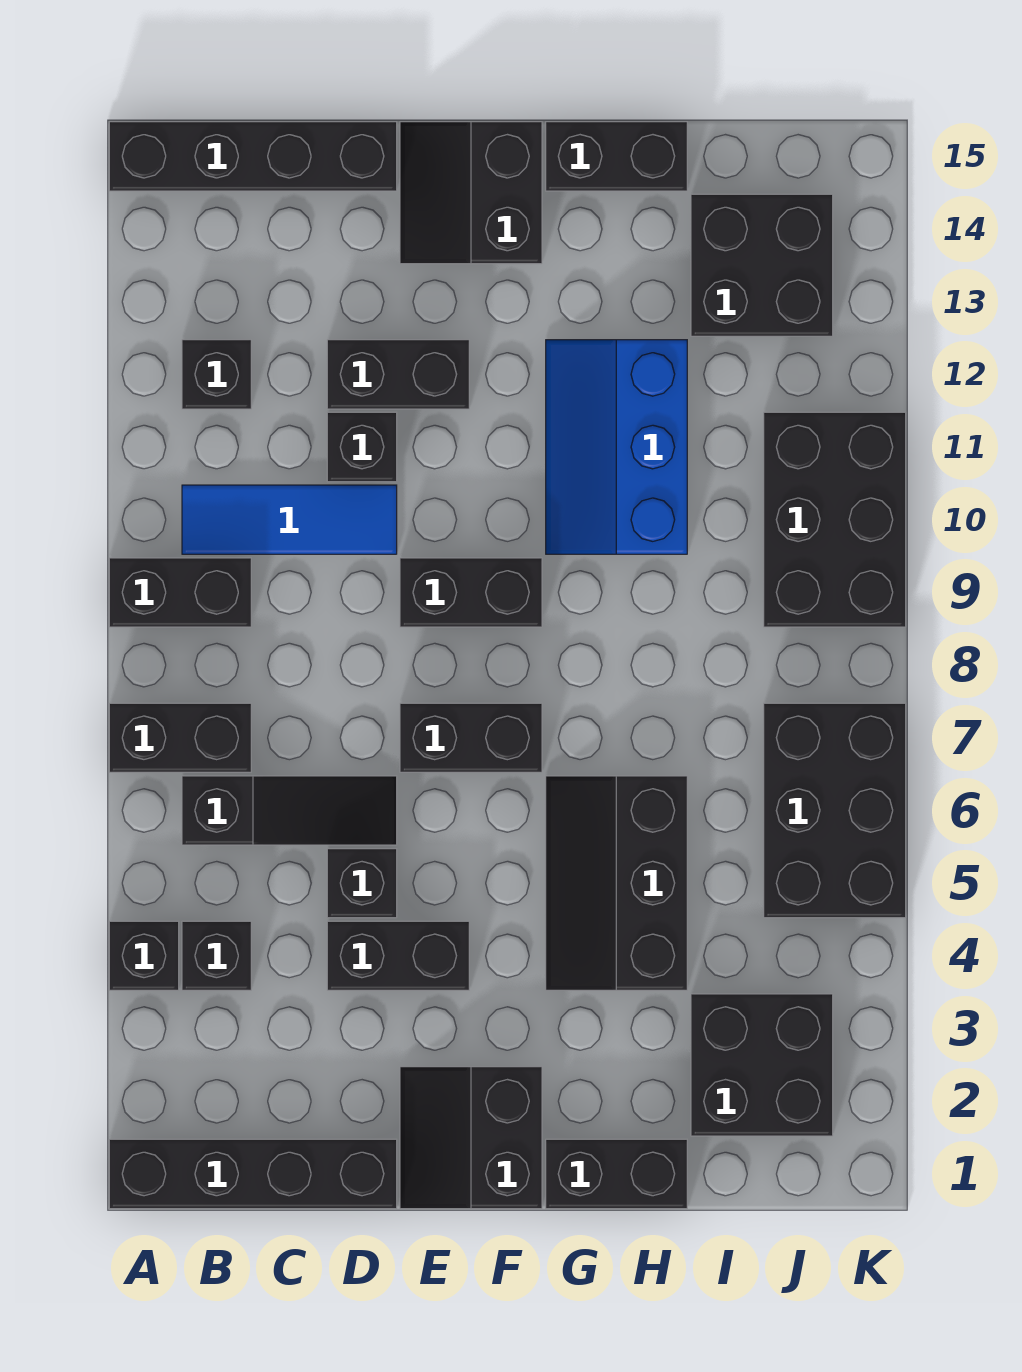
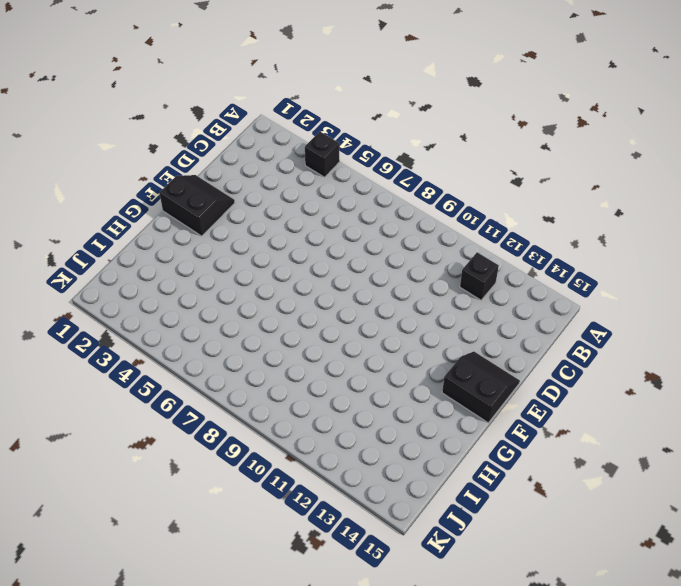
none -> black 1x4 brick [109,1139,397,1209]
none -> black 1x2 brick [109,703,251,772]
none -> black 1x2 brick [109,558,251,627]

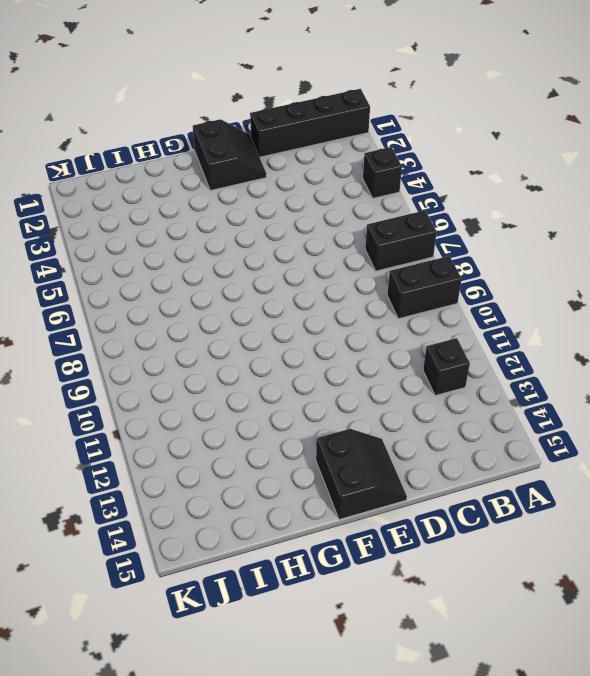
none -> black 1x4 brick [109,122,397,191]
none -> black 1x1 brick [182,921,251,990]
none -> black 1x3 slope [182,776,397,845]

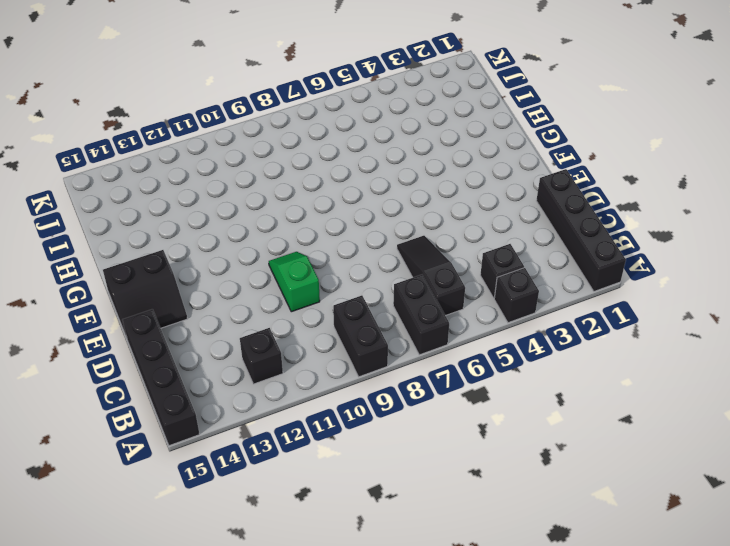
green 1x2 slope [269,252,320,312] -> blue 1x3 tile [182,485,397,554]
none -> black 1x2 brick [327,921,469,990]
none -> black 1x1 brick [327,849,397,918]
none -> black 1x1 brick [327,412,397,482]

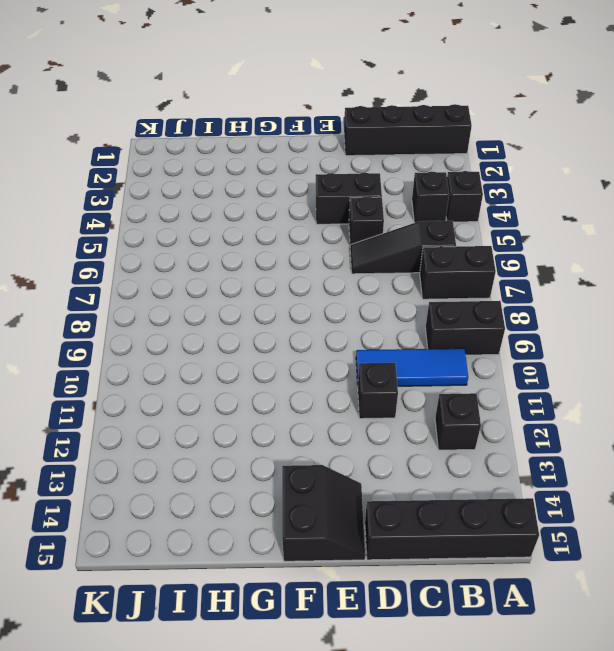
none -> black 1x2 brick [327,340,469,409]
none -> black 2x2 slope [400,1067,542,1209]
none -> black 1x2 brick [400,703,542,772]

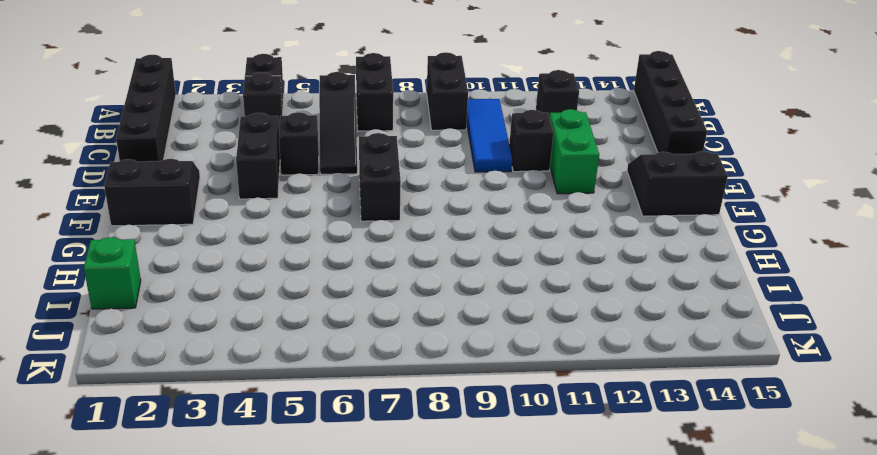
green 1x2 brick [550,109,599,194] -> black 1x2 brick [327,340,469,409]
green 1x1 brick [84,237,141,309] -> none
none -> black 1x2 brick [400,558,542,627]
none -> black 1x2 brick [546,1139,687,1209]
none -> black 2x3 slope [546,776,687,990]

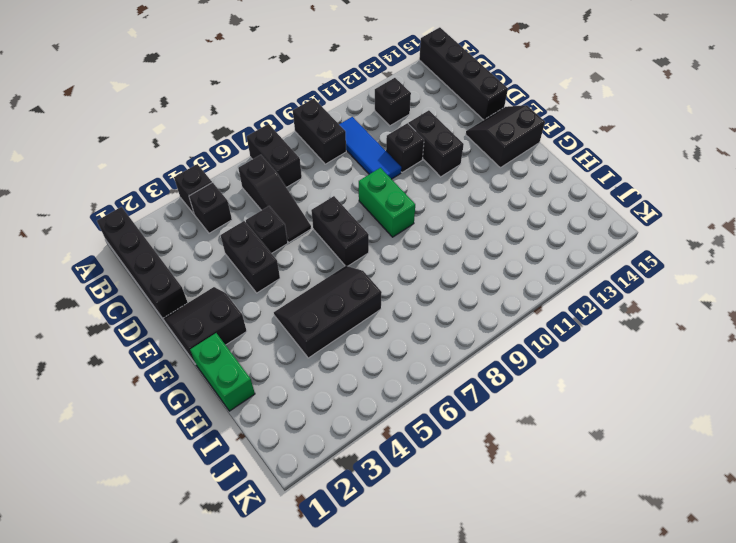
green 1x2 brick [359,168,415,237] -> black 1x2 brick [400,558,542,627]
green 1x2 brick [190,333,255,411] -> black 1x2 brick [546,1139,687,1209]
none -> blue 2x3 slope [546,340,687,554]
none -> black 1x2 brick [546,122,687,191]
none -> black 2x2 brick [691,994,833,1136]

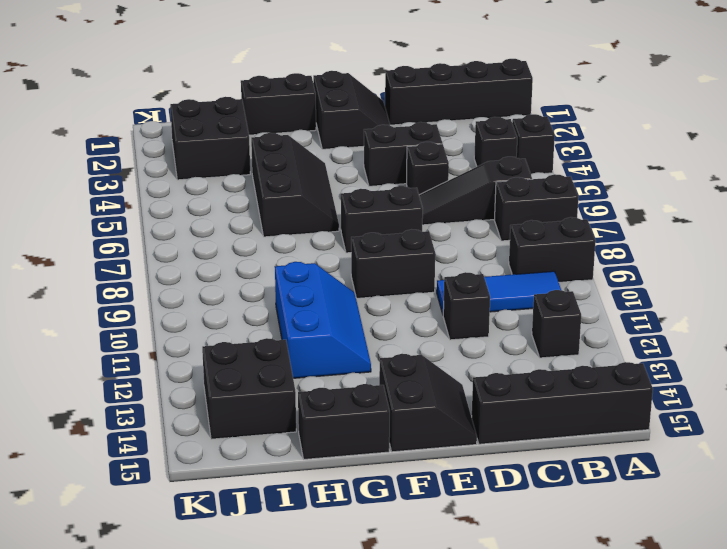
none -> black 1x2 brick [327,340,469,409]
none -> black 2x3 brick [764,703,906,918]
none -> black 2x3 brick [764,412,906,627]

